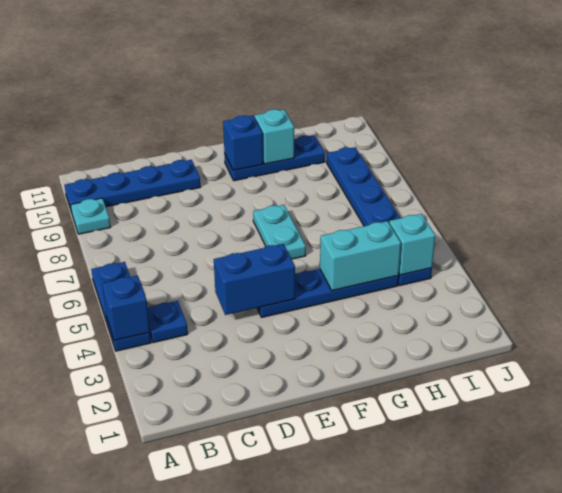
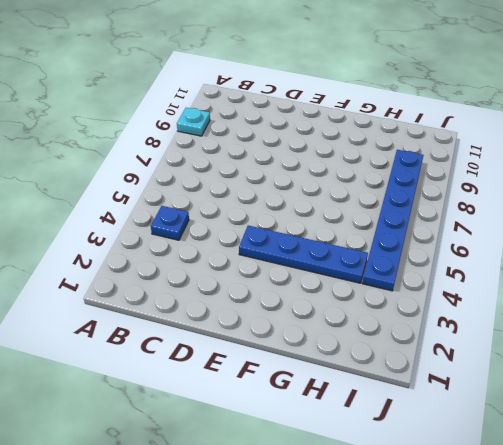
none -> blue 1x3 plate [91,262,151,351]
none -> blue 1x4 plate [64,160,200,212]
none -> cyan 1x2 plate [253,205,306,259]

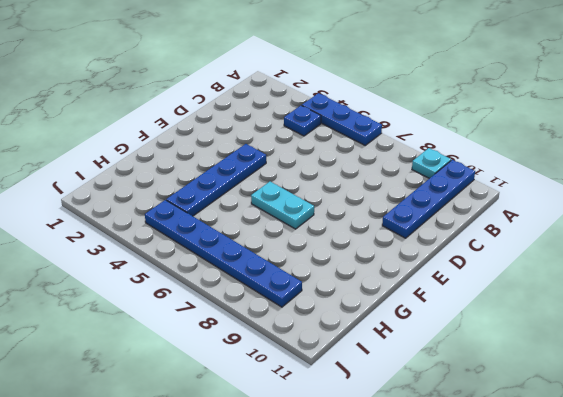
none -> blue 1x3 plate [224,135,325,181]
none -> blue 1x1 brick [102,275,150,340]
none -> blue 1x2 brick [214,244,295,315]

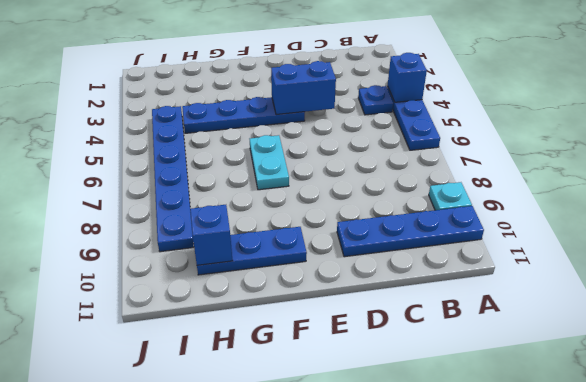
blue 1x1 brick [190,205,233,265] -> blue 1x1 brick moved to [223,115,263,170]
none -> cyan 1x2 brick [320,221,401,291]
none -> cyan 1x1 brick [255,109,294,164]
none -> cyan 1x1 brick [389,214,435,275]

